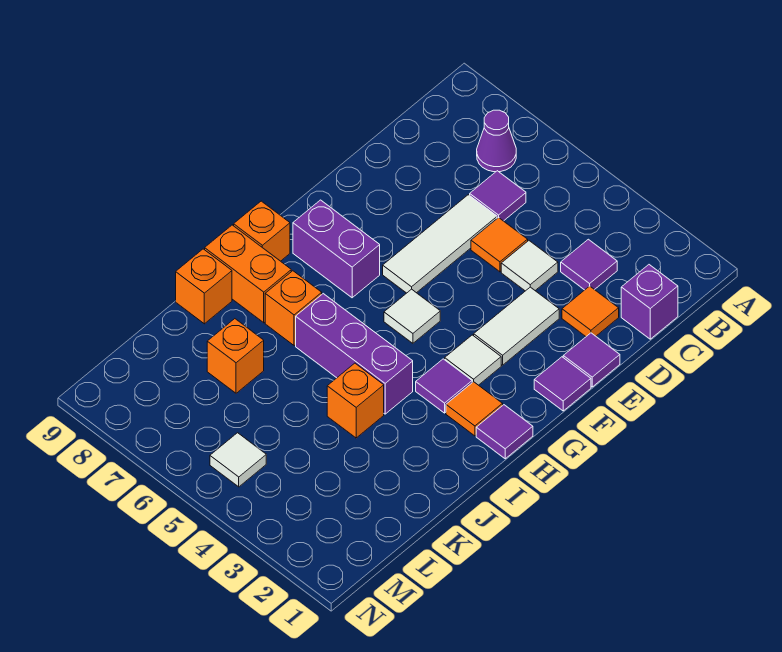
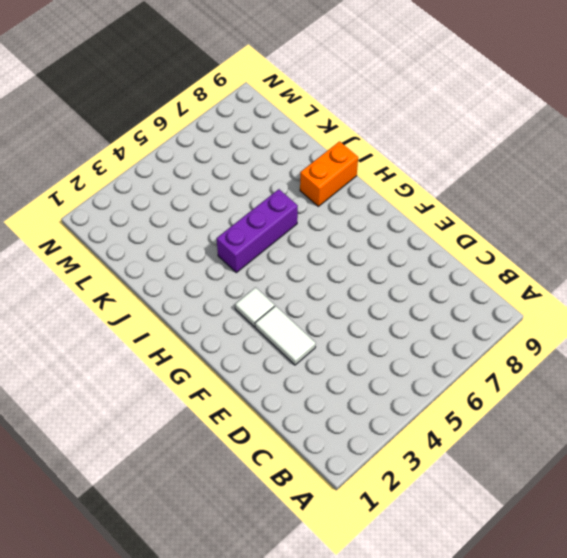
none -> purple 1x1 cone [477,110,516,172]
none -> purple 1x1 brick [621,265,678,339]
none -> purple 1x1 tile [561,239,617,290]

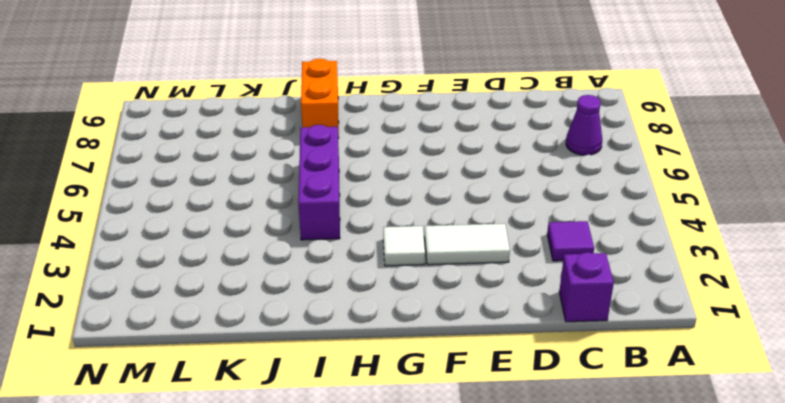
none -> purple 1x1 tile [470,171,526,221]
none -> orange 1x1 tile [562,286,619,336]
none -> white 1x1 tile [501,241,558,291]

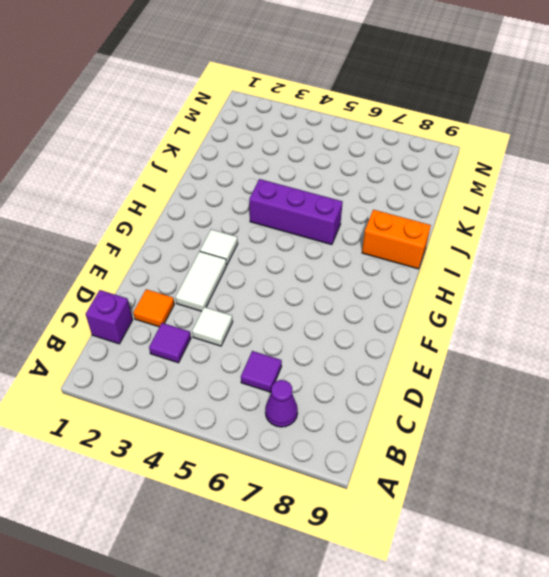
none -> orange 1x1 tile [471,218,528,272]
none -> white 1x3 tile [383,195,497,293]
none -> purple 1x1 tile [563,333,620,387]

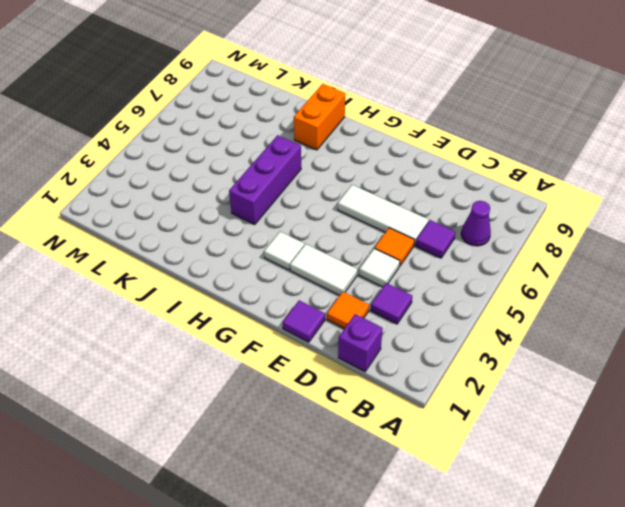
none -> purple 1x1 tile [534,357,591,411]
none -> white 1x1 tile [384,289,440,343]
none -> purple 1x2 brick [293,200,380,298]

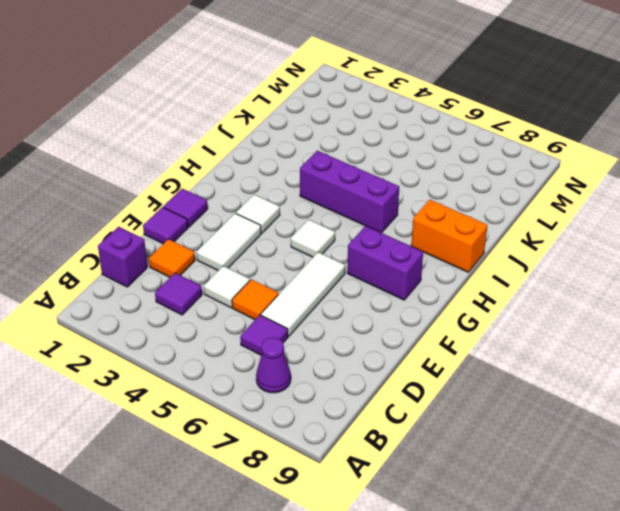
none -> purple 1x1 tile [476,405,533,459]
none -> orange 1x1 tile [446,382,503,436]
none -> purple 1x1 tile [416,359,472,413]

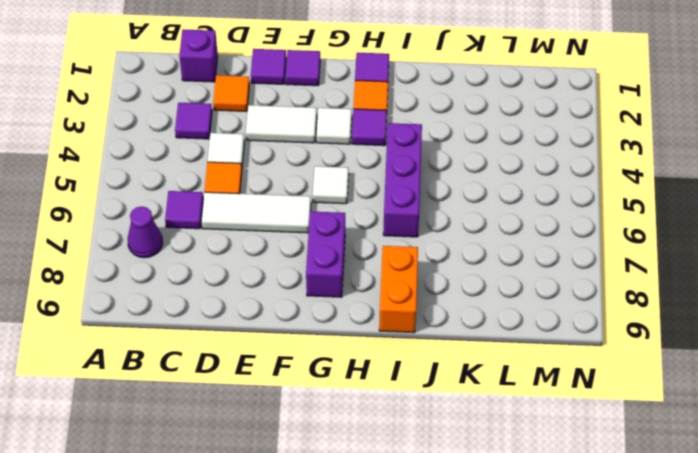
none -> orange 1x1 brick [234,201,290,261]
none -> orange 1x1 brick [265,271,322,346]
none -> orange 1x1 brick [327,363,384,438]

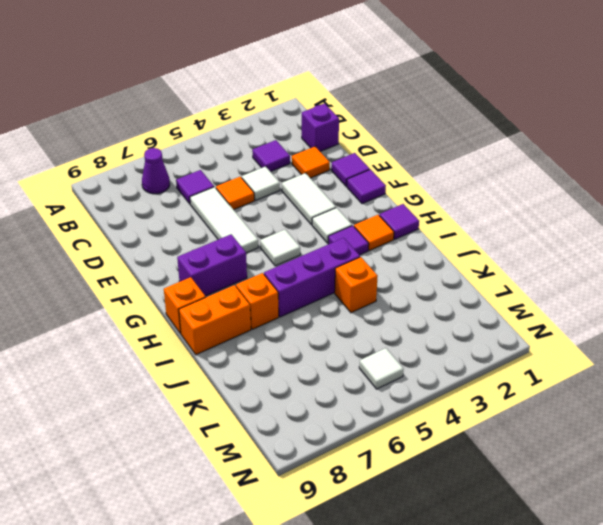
none -> orange 1x1 brick [176,249,232,324]
none -> orange 1x1 brick [207,319,264,393]

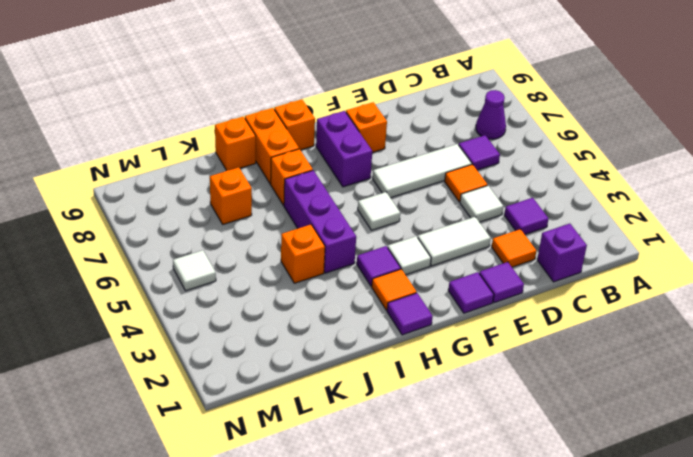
orange 1x1 brick [346,102,387,153] -> none

